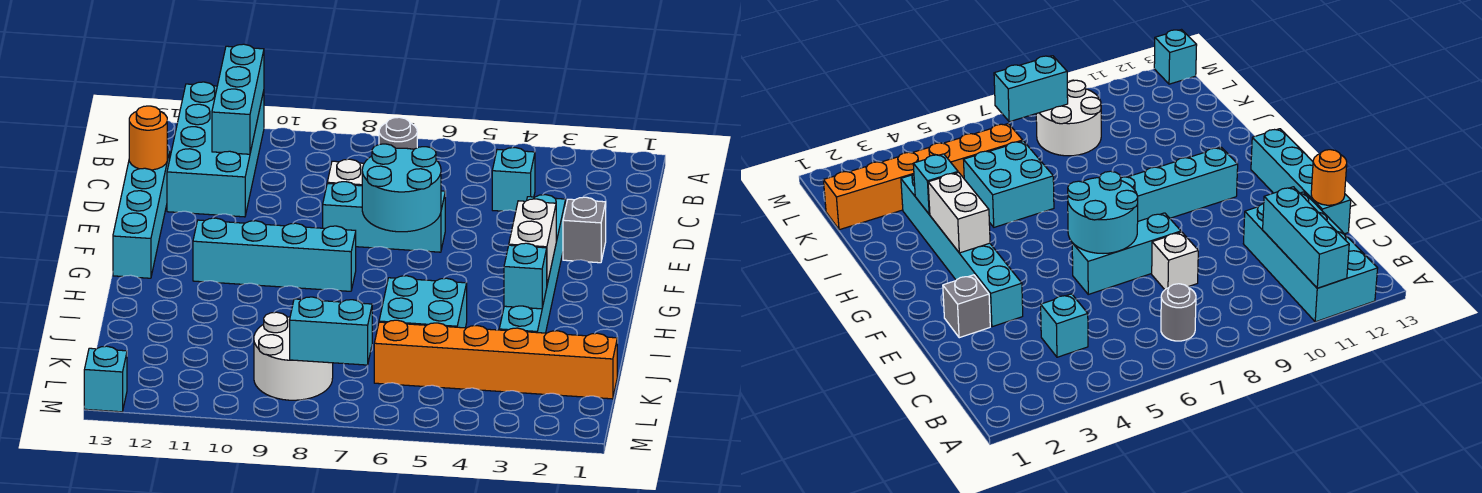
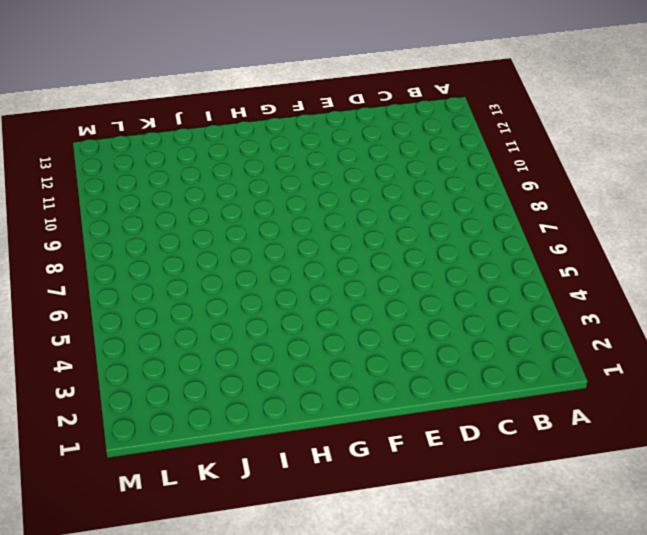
none -> cyan 2x4 brick [167,82,264,217]
none -> grey 1x1 round brick [379,117,417,149]
none -> cyan 1x1 brick [492,148,535,211]

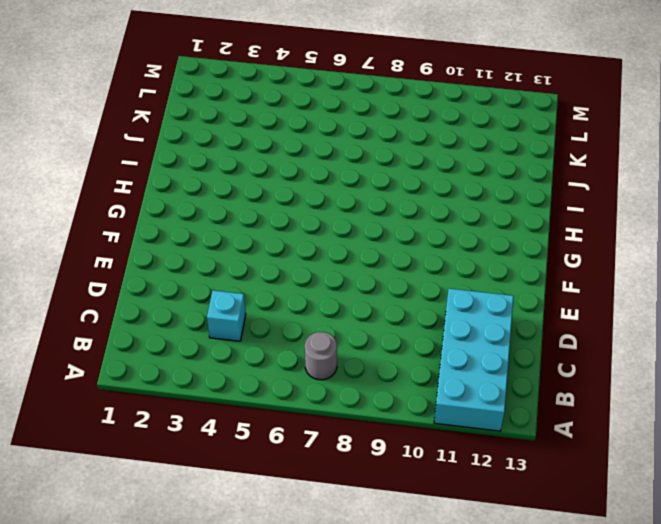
none -> white 1x1 brick [327,159,364,186]
none -> cyan 1x4 brick [113,150,170,278]
none -> grey 1x1 brick [563,197,606,263]

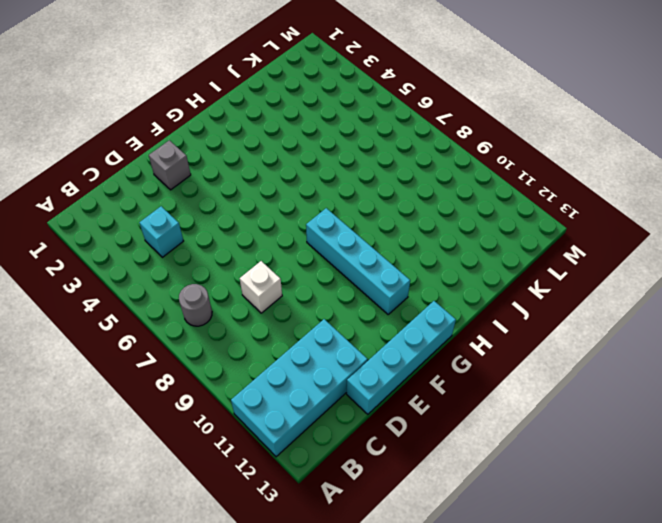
none -> cyan 1x6 brick [499,195,566,333]
none -> cyan 1x3 brick [323,182,445,252]
none -> cyan 2x2 brick [379,276,467,328]

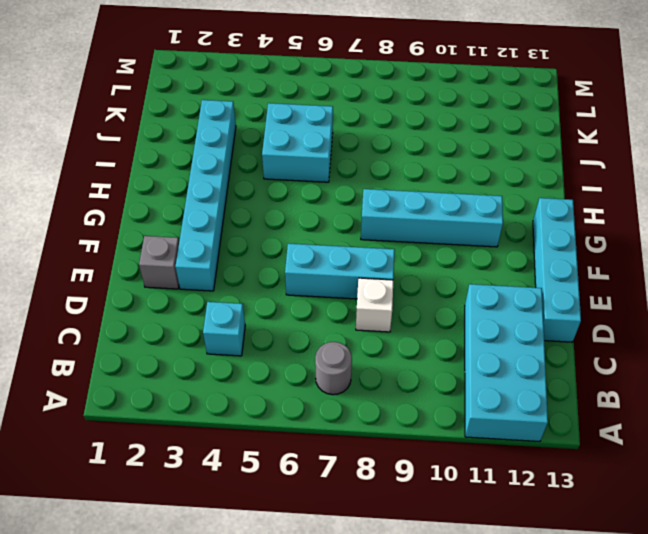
none -> orange 1x6 brick [374,320,617,399]
none -> white 2x2 round brick [254,312,333,400]
none -> cyan 1x1 brick [84,346,127,412]

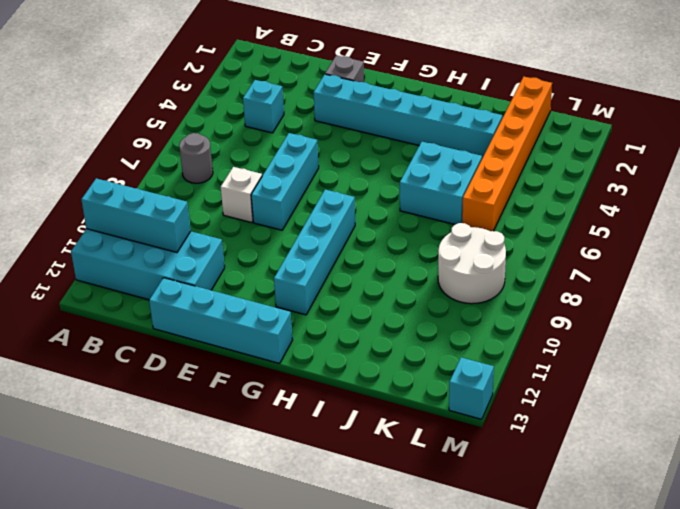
none -> orange 1x1 round brick [129,106,167,170]
none -> cyan 2x2 round brick [362,144,441,232]
none -> white 1x2 brick [509,199,556,284]

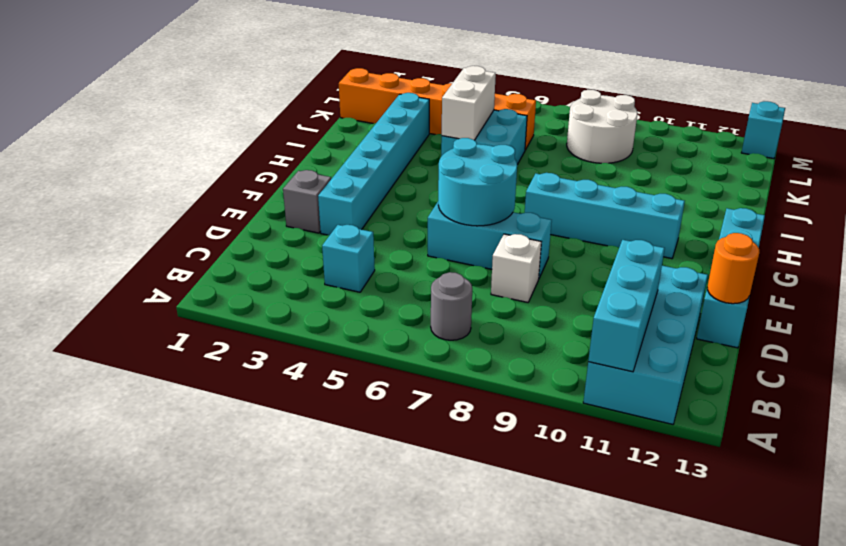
white 1x2 brick [442,66,496,140] -> white 1x2 brick moved to [509,199,556,284]
none -> cyan 1x1 brick [504,243,547,309]
none -> cyan 1x2 brick [290,297,372,365]

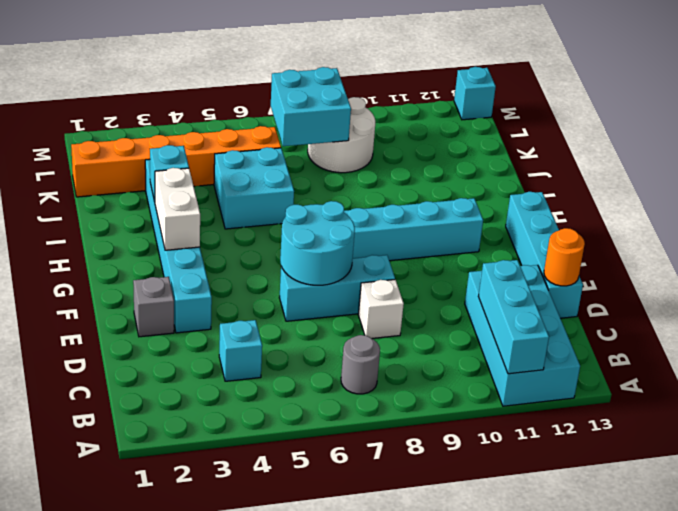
cyan 2x2 brick [271,67,351,146] -> cyan 1x2 brick [290,297,372,365]

